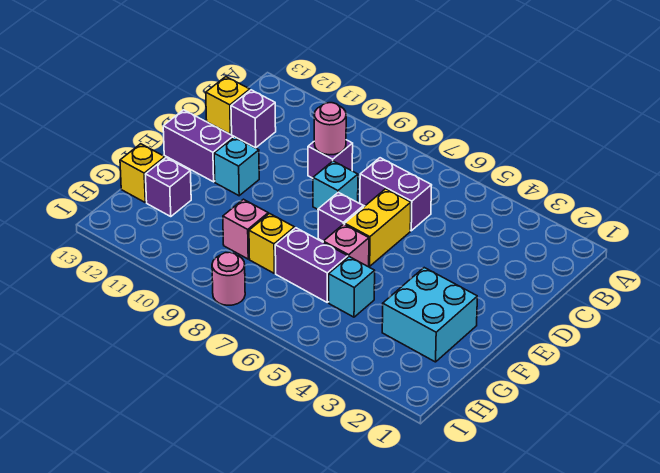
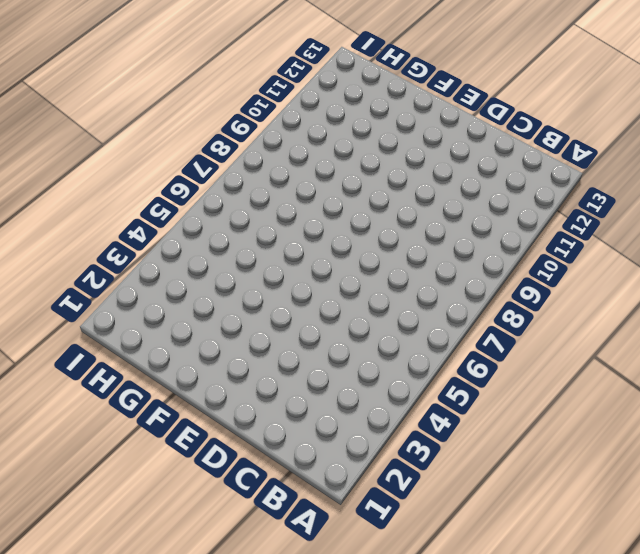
none -> purple 1x2 brick [360,158,432,231]
none -> purple 1x1 brick [308,140,353,178]
none -> purple 1x1 brick [231,90,276,148]

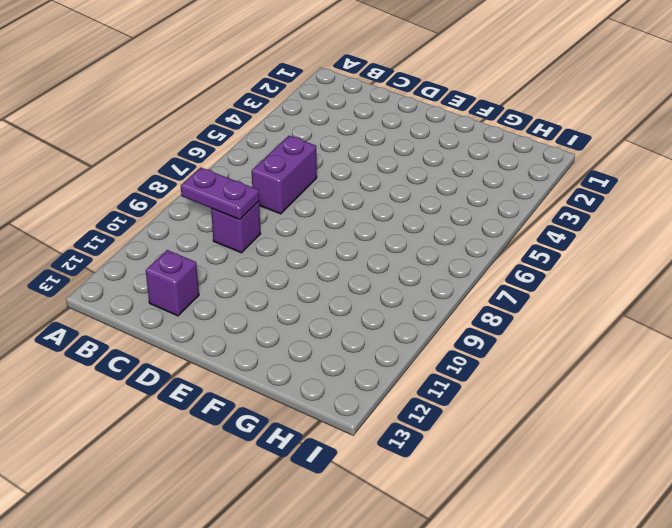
purple 1x2 plate [181,167,259,219] -> pink 1x1 round brick [314,103,346,155]
none -> yellow 1x1 brick [206,77,250,134]
none -> yellow 1x2 brick [345,189,411,266]
none -> cyan 1x1 brick [313,161,358,209]

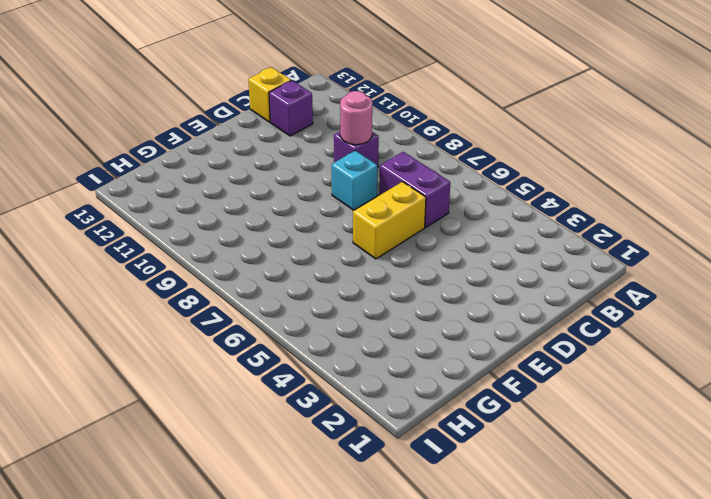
none -> purple 1x1 brick [318,192,363,241]
none -> cyan 1x1 brick [214,137,259,196]
none -> purple 1x2 brick [163,110,233,182]

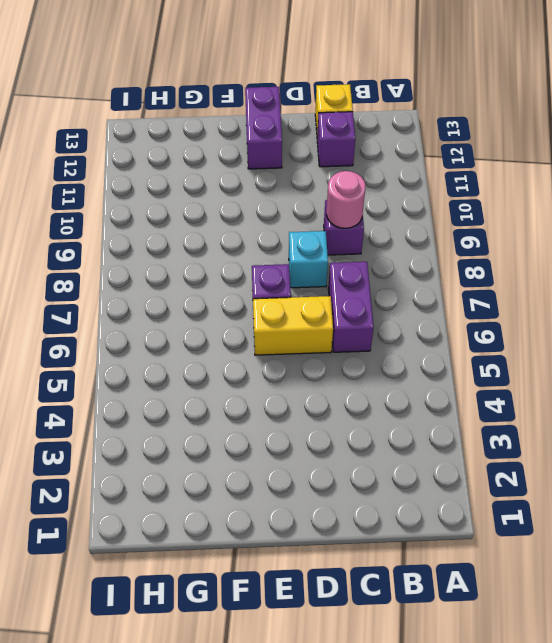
none -> cyan 1x1 brick [214,137,259,196]
none -> cyan 2x2 brick [382,268,477,362]
none -> pink 1x1 brick [323,224,369,267]

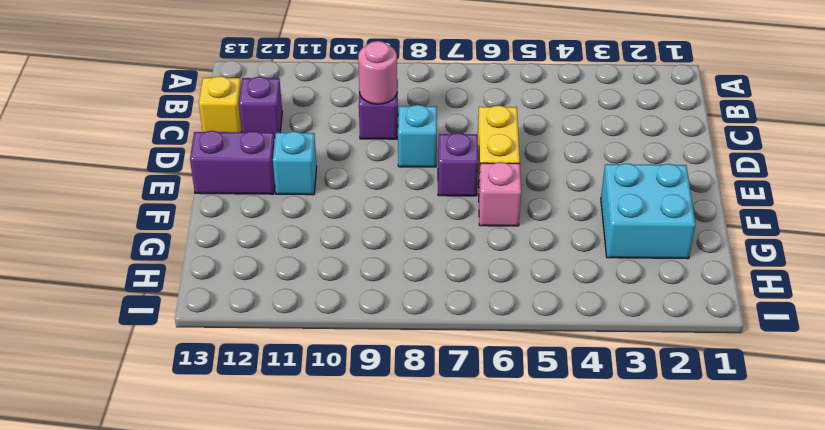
none -> purple 1x2 brick [360,158,432,231]
none -> cyan 1x1 brick [329,257,375,317]
none -> purple 1x2 brick [275,228,348,302]

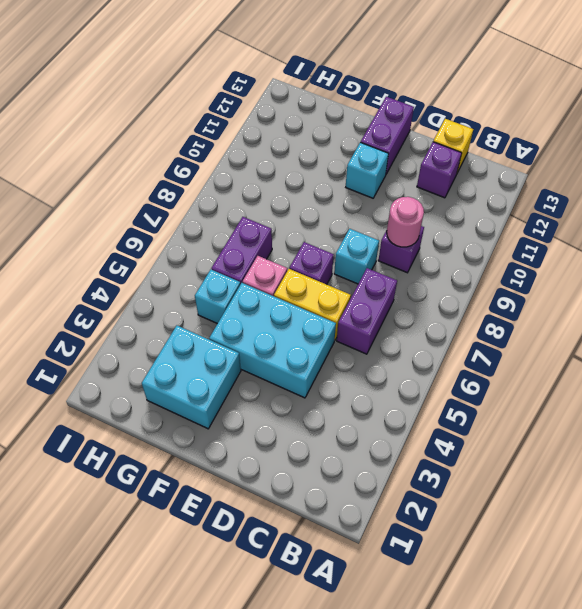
cyan 2x3 brick [209,283,336,398] -> none
none -> yellow 1x1 brick [249,214,295,273]
none -> pink 1x1 brick [223,199,268,259]
none -> purple 1x1 brick [146,158,191,216]

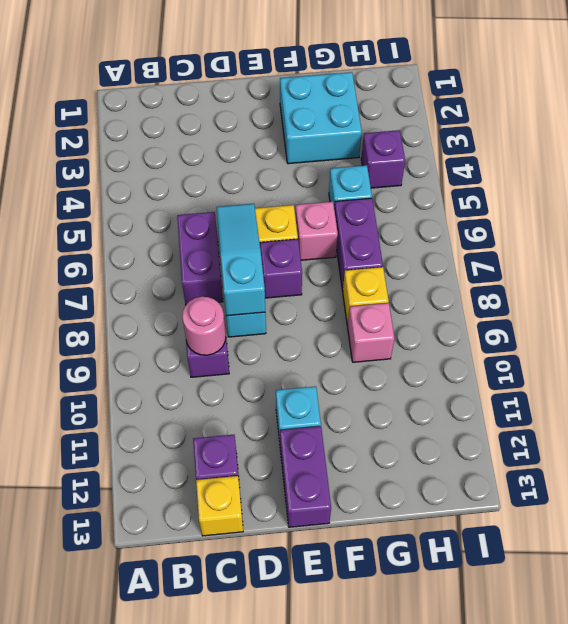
cyan 1x3 slope [216,204,265,316] -> none
purple 1x1 brick [361,130,405,188] -> purple 1x1 brick moved to [146,158,191,216]
none -> yellow 1x1 brick [120,144,165,202]
none -> pink 1x1 round brick [212,252,245,305]

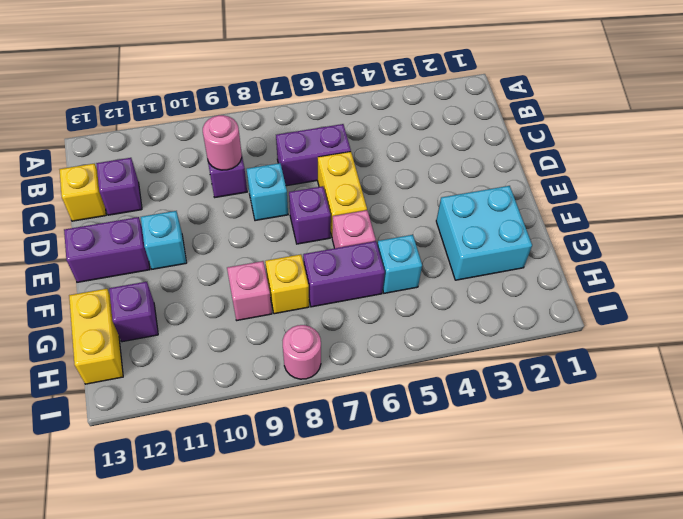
yellow 1x2 brick [69,289,123,384] -> yellow 1x1 brick [120,144,165,202]

